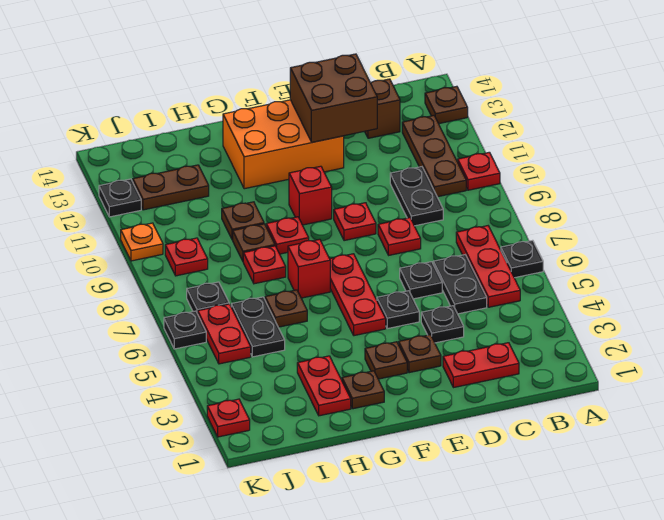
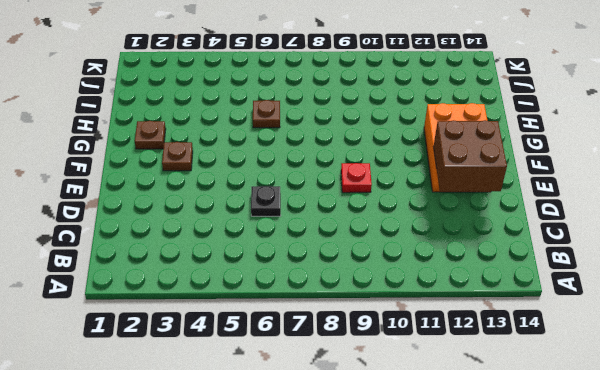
none -> black 1x1 plate [501,240,543,278]
none -> red 1x1 plate [458,152,500,190]
none -> brown 1x1 plate [425,86,468,124]
none -> red 1x3 plate [456,226,520,307]

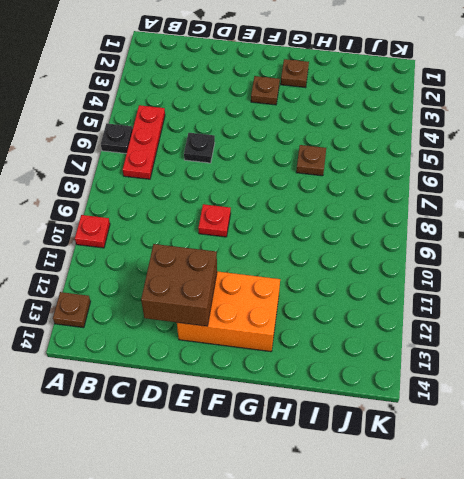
none -> brown 1x3 plate [402,116,466,197]
none -> red 1x2 plate [443,343,519,388]
none -> black 1x2 plate [433,255,487,314]
none -> black 1x2 plate [390,167,443,226]

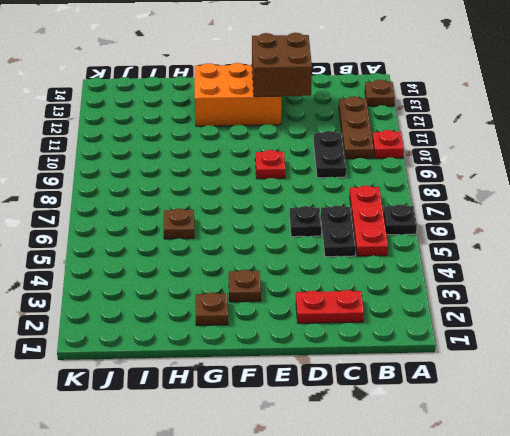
none -> brown 1x1 brick [365,79,400,138]
none -> black 1x1 plate [421,306,464,343]
none -> red 1x1 plate [378,218,421,255]
none -> brown 1x1 plate [399,335,441,373]

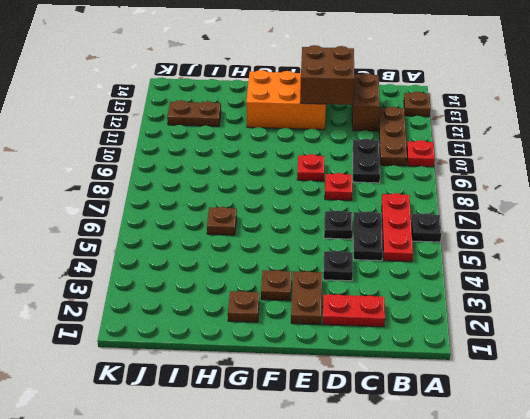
brown 1x2 brick [352,73,380,131] -> brown 1x1 brick [365,79,400,138]
brown 1x2 plate [291,271,322,325] -> brown 1x1 plate [399,335,441,373]
none -> black 1x1 plate [377,291,419,329]
none -> red 1x3 plate [330,254,386,336]
none -> red 1x1 brick [289,166,332,225]
none -> red 1x1 brick [288,239,330,298]

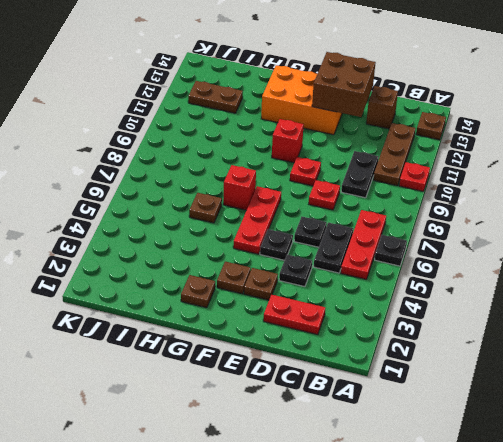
none -> red 1x1 plate [266,217,309,254]
none -> red 1x2 plate [297,356,351,416]
none -> red 1x1 plate [243,246,286,284]
none -> brown 1x1 plate [233,224,275,261]

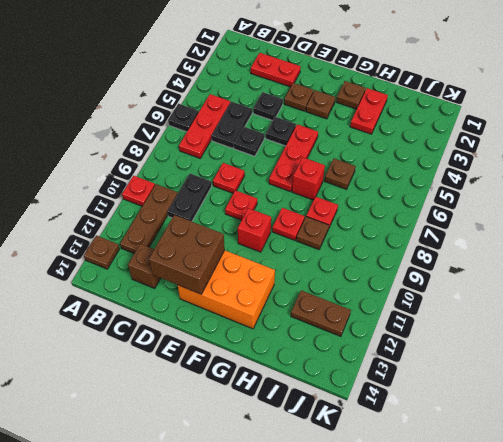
none -> brown 1x1 plate [222,202,264,240]
none -> black 1x2 plate [231,297,285,357]
none -> red 1x2 plate [198,304,251,364]
none -> black 1x1 plate [187,282,229,314]

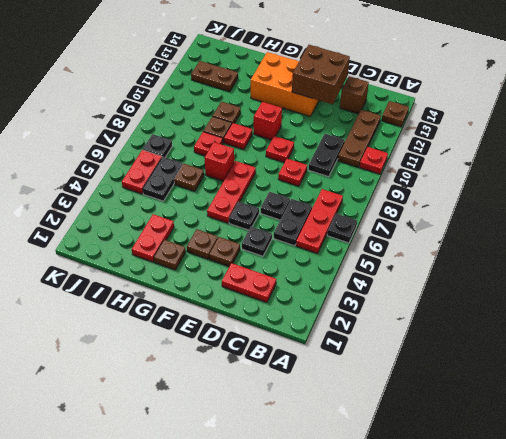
none -> red 1x1 plate [165,238,208,276]
none -> red 1x1 plate [207,399,250,437]
none -> black 1x1 plate [164,311,206,349]
none -> orange 1x1 plate [121,223,163,261]

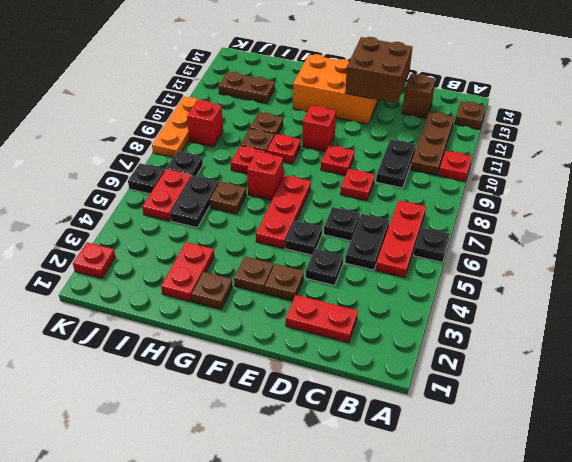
red 1x1 brick [187,100,223,147] -> red 1x1 plate [165,238,208,276]
orange 1x3 plate [152,97,202,157] -> orange 1x1 plate [121,223,163,261]
none -> black 1x1 plate [99,179,141,217]

